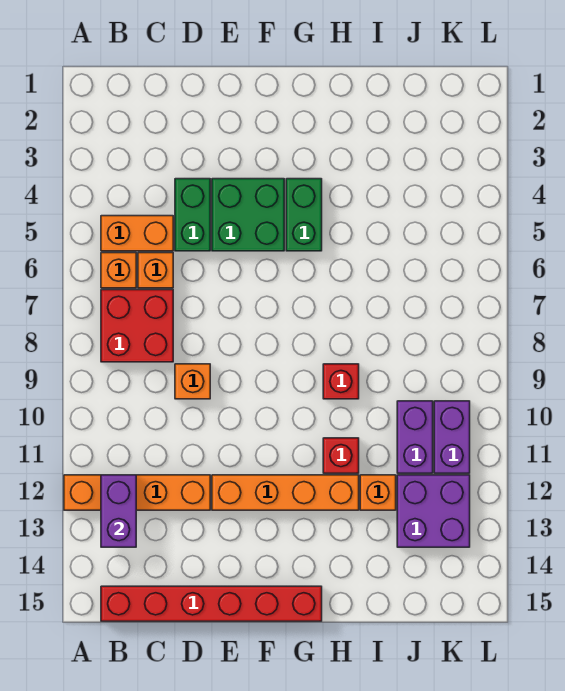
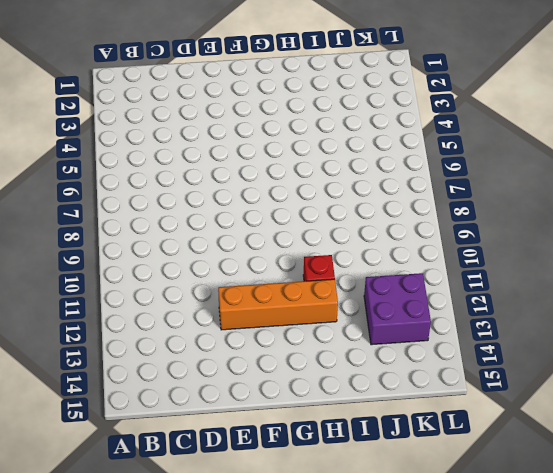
none -> orange 1x4 brick [64,475,210,510]
none -> orange 1x2 brick [101,216,173,251]
none -> orange 1x1 brick [101,253,136,288]

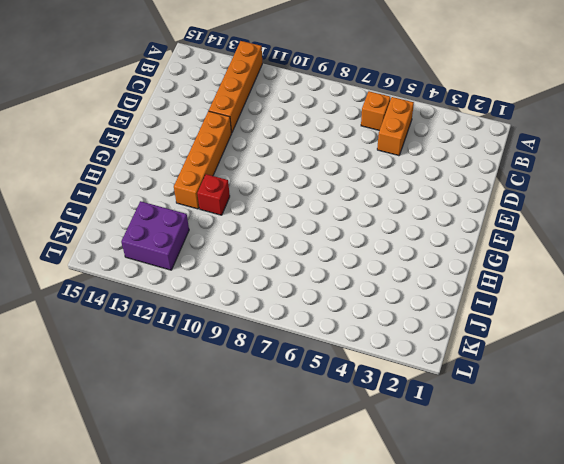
none -> red 2x2 brick [101,290,173,362]
none -> red 1x6 brick [101,586,322,621]
none -> orange 1x1 brick [138,253,173,288]

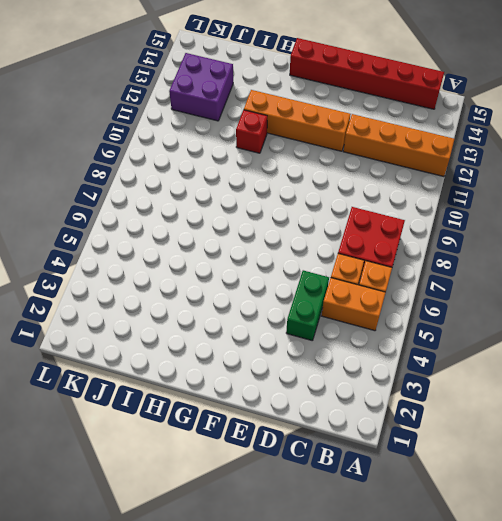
none -> orange 1x1 brick [175,364,210,399]
none -> green 2x2 brick [212,179,284,251]
none -> green 1x2 brick [286,179,322,251]

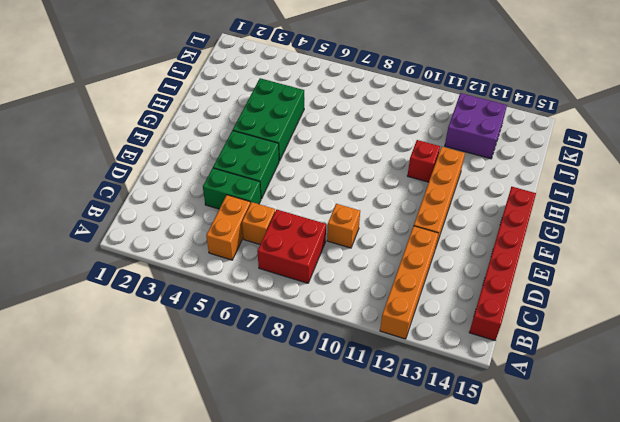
green 2x3 brick [233,78,304,161] -> green 1x2 brick [286,179,322,251]
none -> orange 1x1 brick [101,253,136,288]
none -> red 1x1 brick [323,364,359,399]
none -> orange 1x1 brick [360,475,396,510]

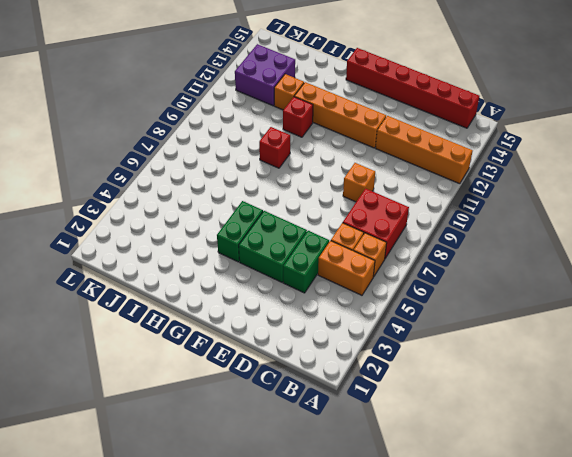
none -> purple 1x2 brick [397,401,433,473]
none -> purple 1x2 brick [434,401,470,473]
none -> purple 1x2 brick [101,475,136,547]

